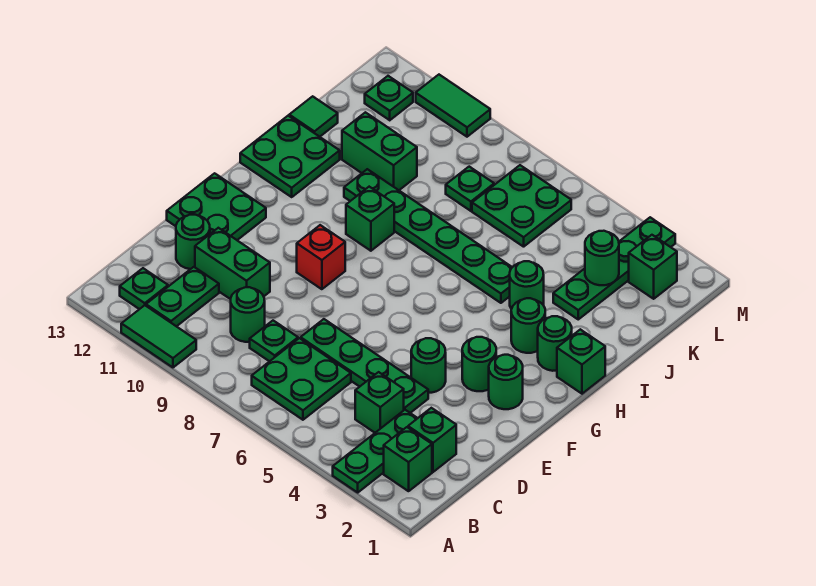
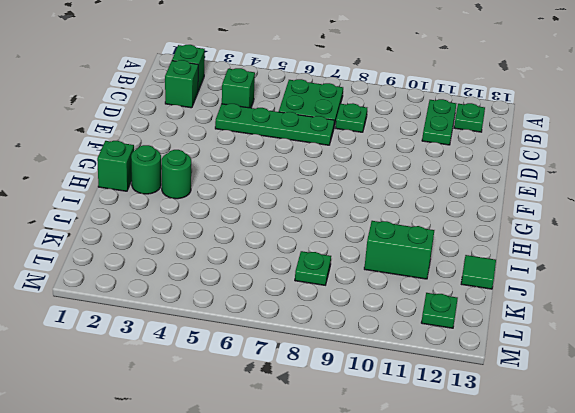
none -> green 1x3 plate [333,410,418,492]
none -> green 1x2 tile [121,305,196,367]
none -> green 1x1 round brick [231,287,265,342]
none -> green 1x2 brick [195,228,270,299]

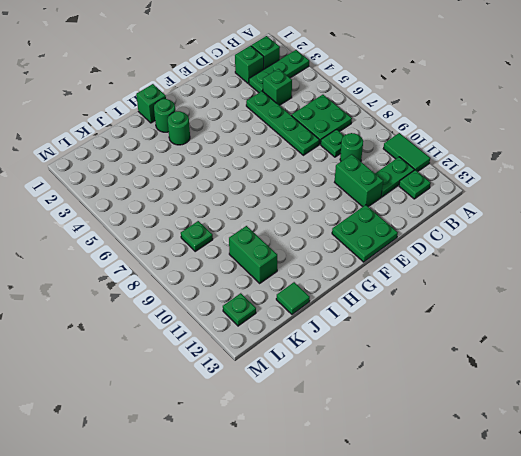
none -> green 1x1 round brick [176,215,210,269]
none -> green 1x1 round brick [411,338,446,393]
none -> green 1x1 round brick [489,355,523,409]
none -> green 1x1 round brick [462,337,496,391]

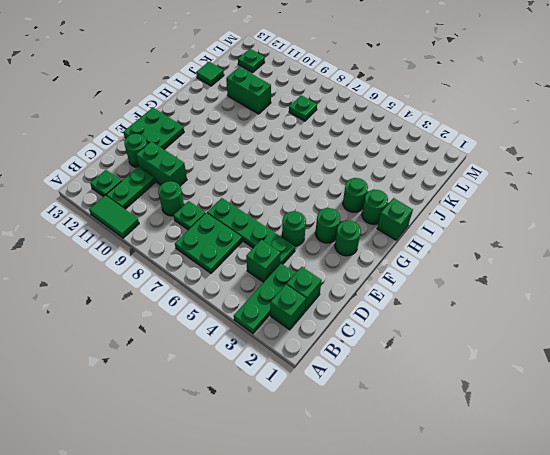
none -> red 1x1 brick [297,225,345,289]
none -> green 1x1 brick [346,187,394,251]
none -> green 2x2 plate [240,116,340,197]
none -> green 1x1 round brick [510,261,544,309]

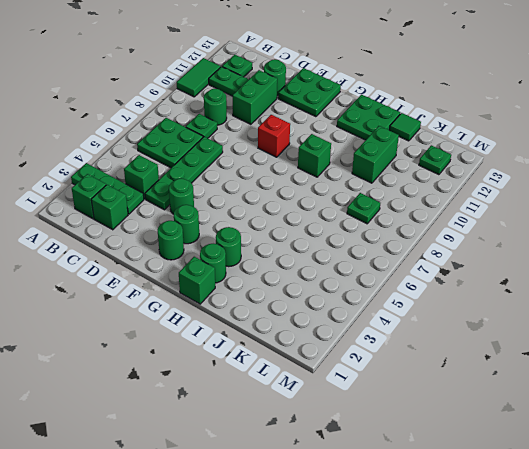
none -> green 1x1 round brick [510,261,544,309]
none -> green 1x6 plate [344,169,512,303]
none -> green 1x4 plate [553,217,675,319]
none -> green 2x2 plate [472,165,571,247]

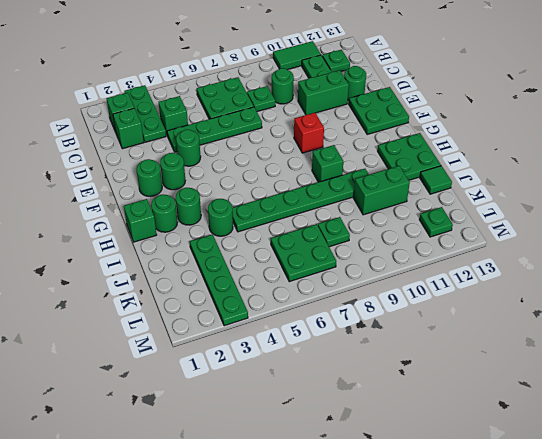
none -> green 1x1 brick [629,235,677,299]
none -> green 1x2 tile [416,75,490,137]
none -> green 1x1 round brick [585,231,619,285]

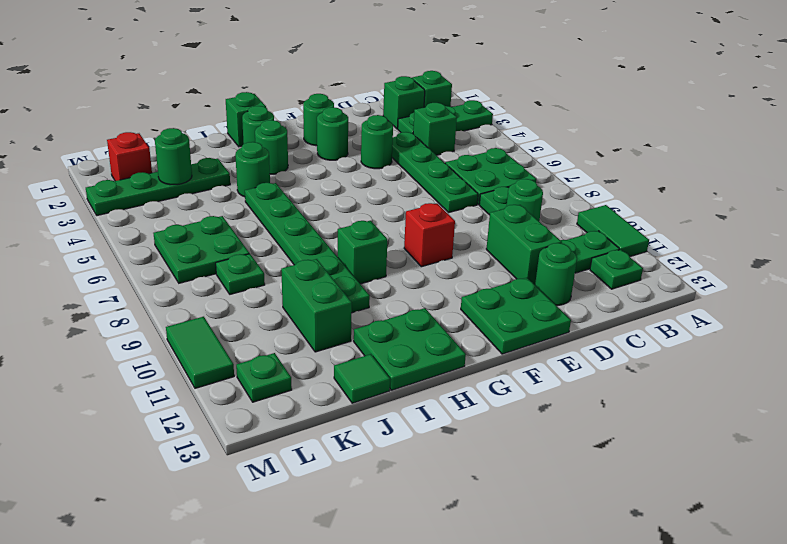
red 1x1 brick [107,132,152,181] -> green 1x1 brick [629,235,677,299]

